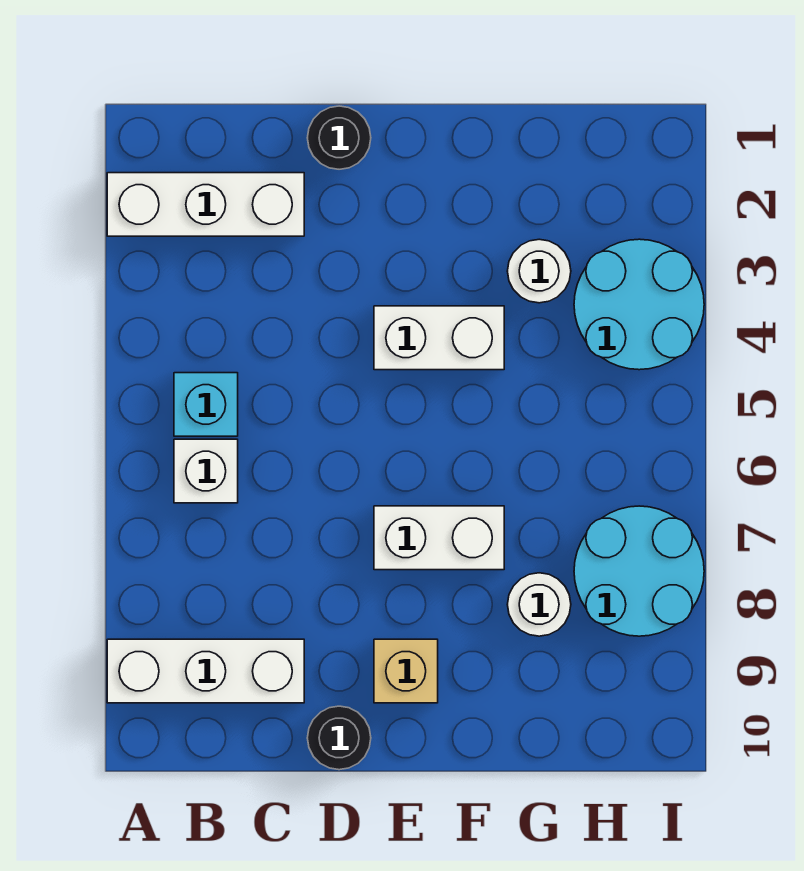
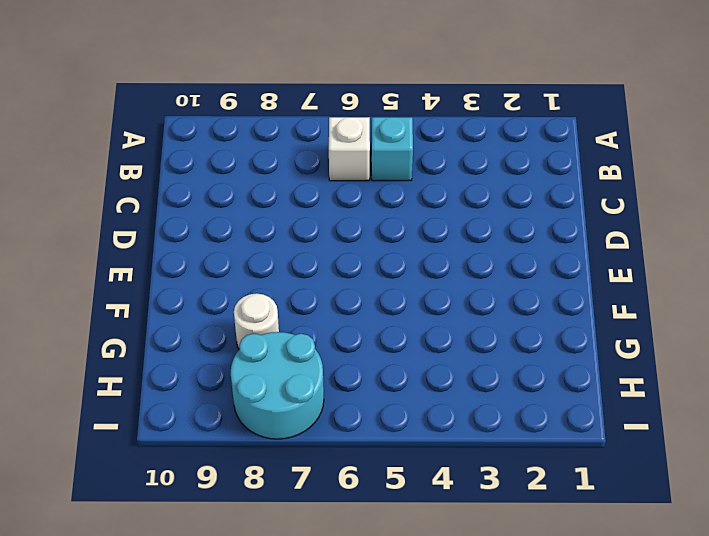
none -> white 1x3 brick [107,173,304,236]
none -> white 1x3 brick [107,639,304,703]
none -> black 1x1 round brick [307,106,371,169]

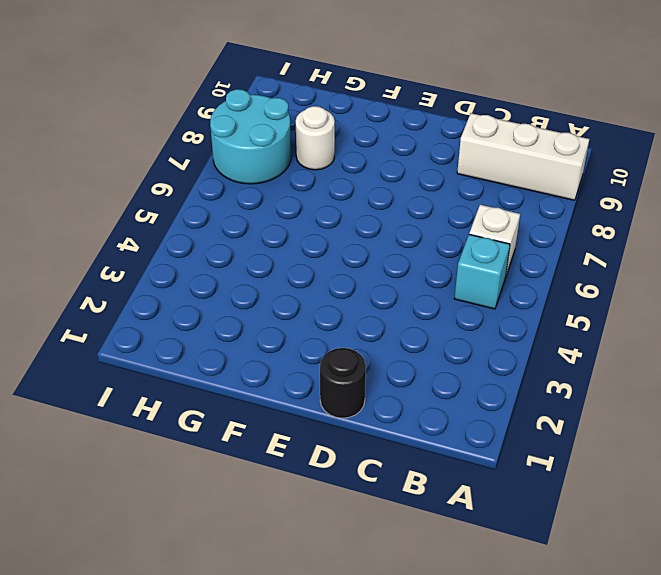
none -> white 1x3 brick [107,173,304,236]
none -> black 1x1 round brick [307,706,371,770]
none -> white 1x2 brick [374,306,504,370]

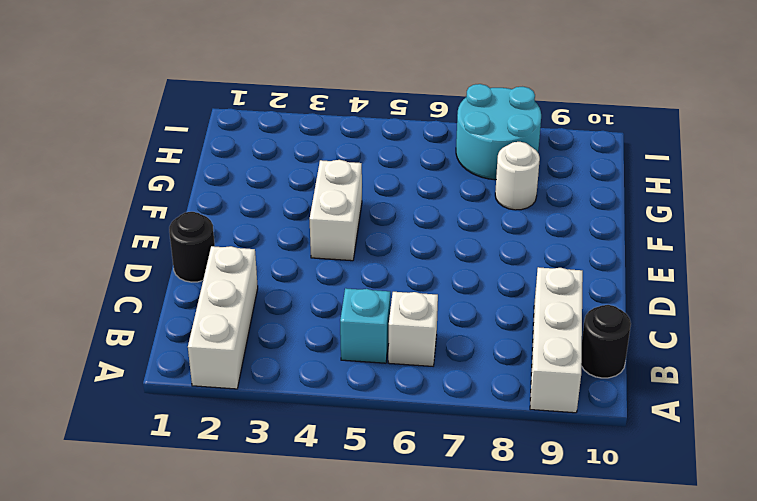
black 1x1 round brick [581,305,631,378] -> black 1x1 round brick moved to [307,706,371,770]
none -> white 1x2 brick [374,506,504,570]
none -> tan 1x1 brick [374,639,438,703]
none -> white 1x1 round brick [507,239,571,303]

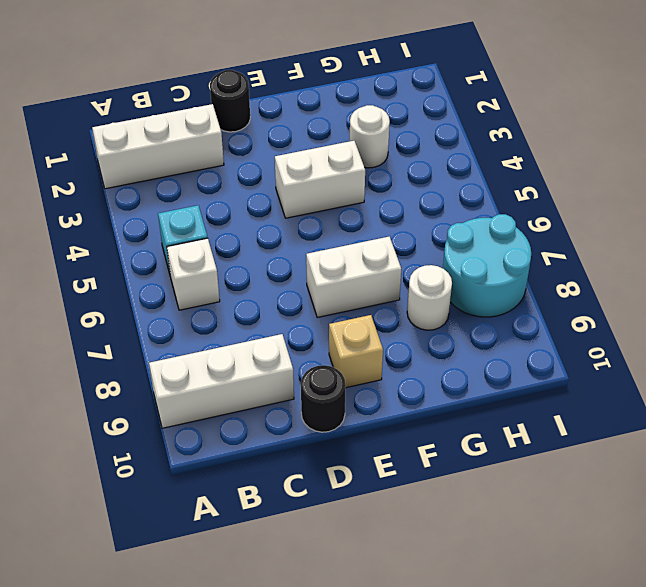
none -> cyan 2x2 round brick [574,239,704,370]

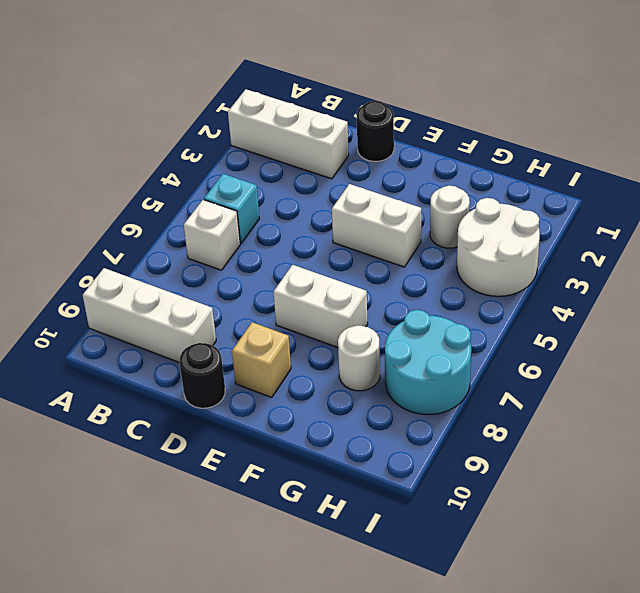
white 2x2 round brick [457,198,540,296] -> cyan 2x2 round brick [574,239,704,370]

